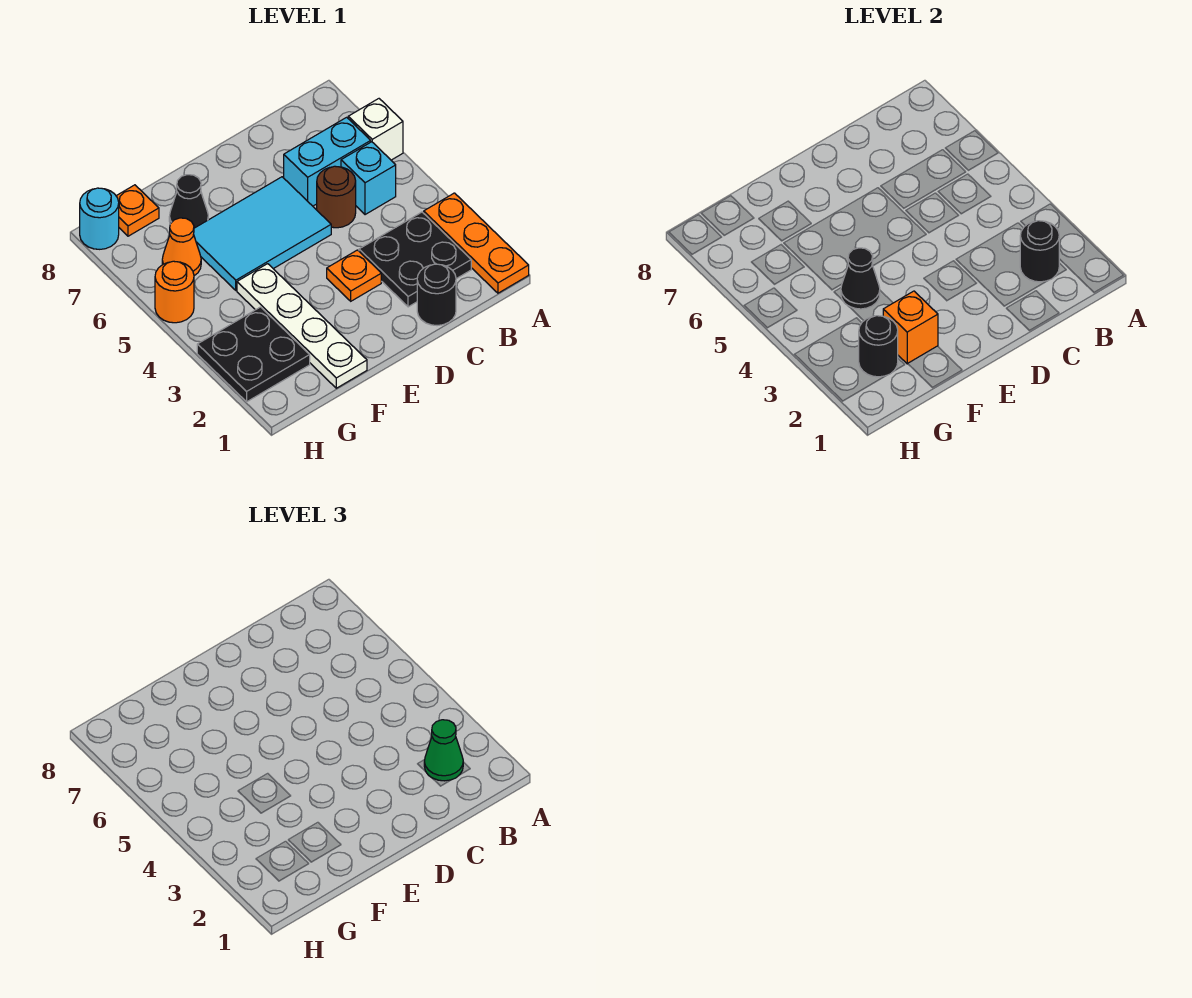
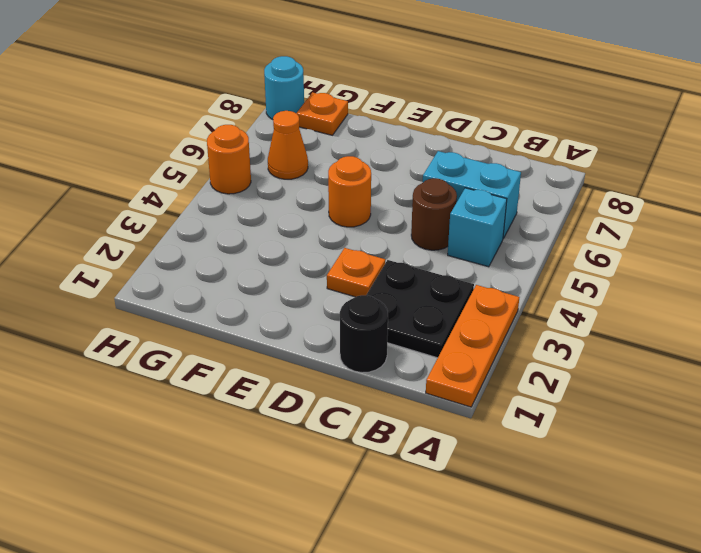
orange 1x1 round brick [328,156,371,227] -> cyan 2x3 tile [194,177,331,290]
none -> white 1x1 brick [348,99,403,160]
none -> white 1x4 plate [237,264,367,388]
none -> black 1x1 cone [169,175,208,228]

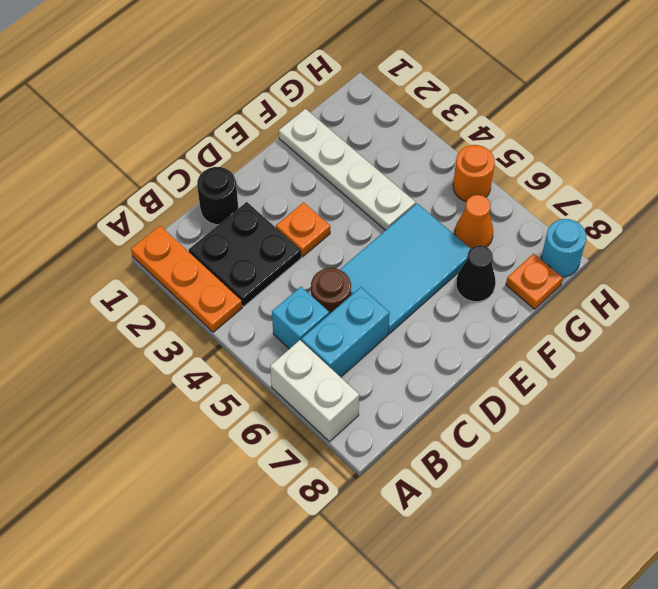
white 1x2 brick [270,340,359,442] -> white 1x1 brick [348,99,403,160]
none -> black 2x2 plate [197,307,310,402]
none -> black 1x1 round brick [1020,221,1059,282]
none -> orange 1x1 brick [883,291,938,364]

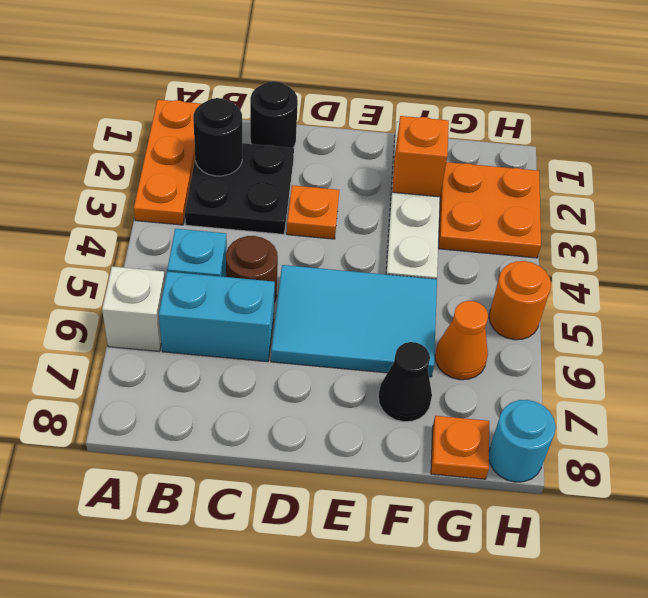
orange 2x2 plate [439,162,541,258] -> black 2x2 plate [197,307,310,402]
none -> black 1x1 cone [841,248,880,309]
none -> black 1x1 round brick [859,316,898,377]
none -> green 1x1 cone [424,720,463,781]

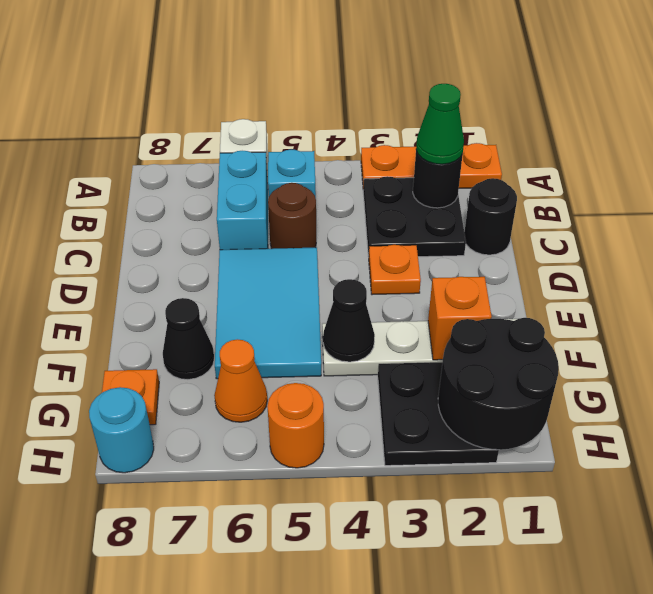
black 2x2 round brick [438,318,559,450] -> black 1x1 round brick [859,316,898,377]

